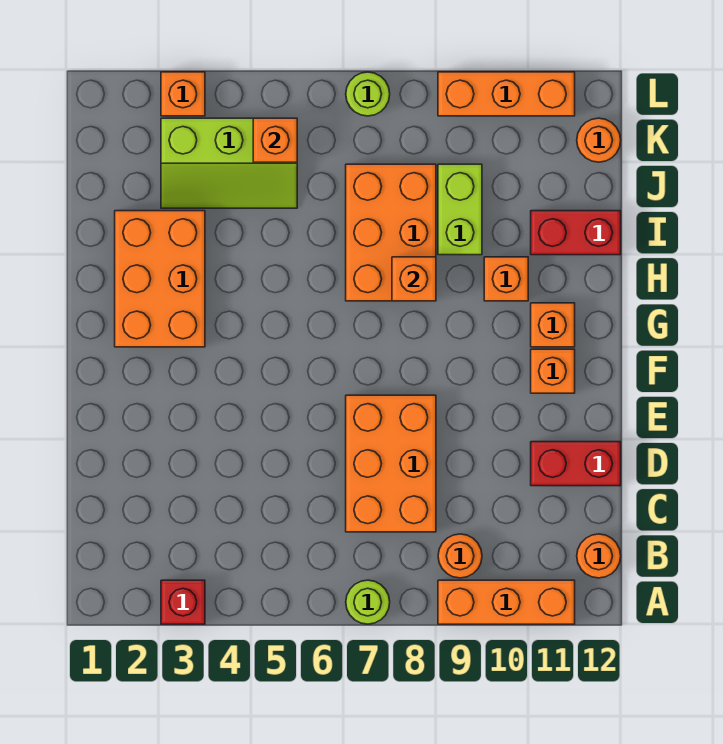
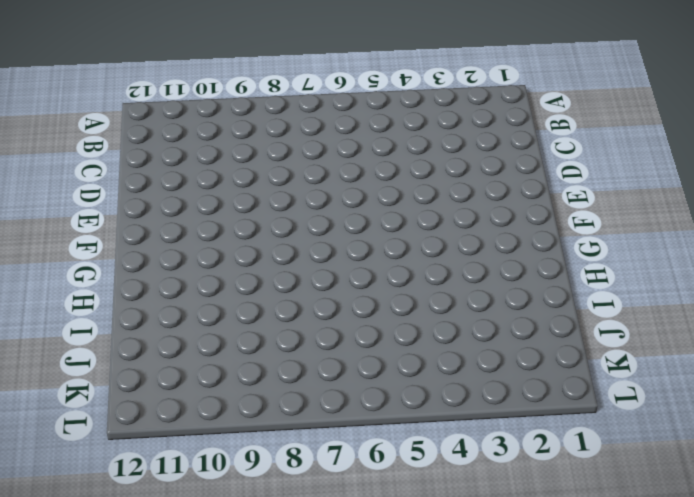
none -> red 1x1 brick [161,580,205,624]
none -> lime 1x1 round brick [346,580,390,624]
none -> orange 1x3 brick [438,580,575,624]

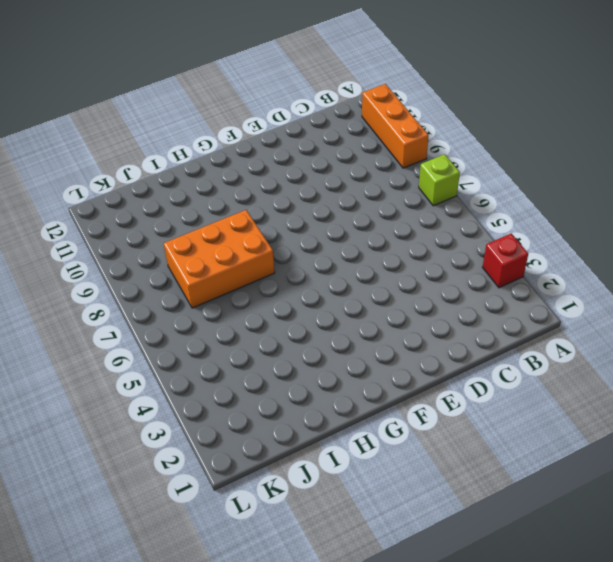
lime 1x1 brick [419,154,460,206] -> lime 1x1 round brick [346,580,390,624]
none -> orange 1x1 round brick [438,534,482,578]
none -> orange 1x1 round brick [577,534,621,578]
none -> orange 2x3 brick [346,395,436,532]

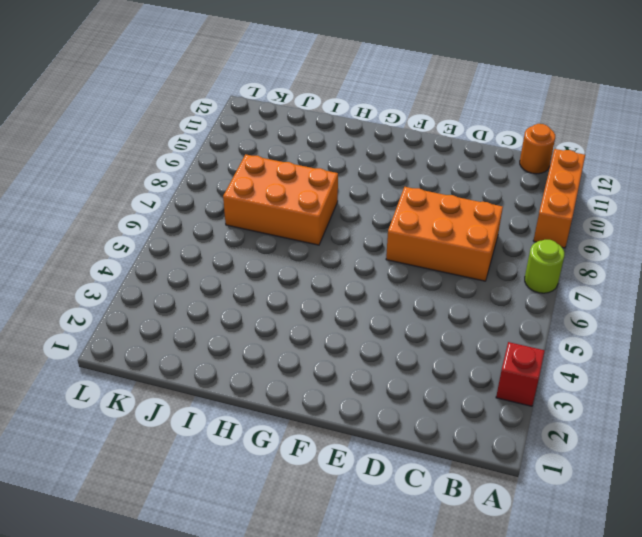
none -> orange 1x1 round brick [438,534,482,578]
none -> red 1x2 brick [531,442,621,486]
none -> orange 1x1 brick [531,349,575,393]

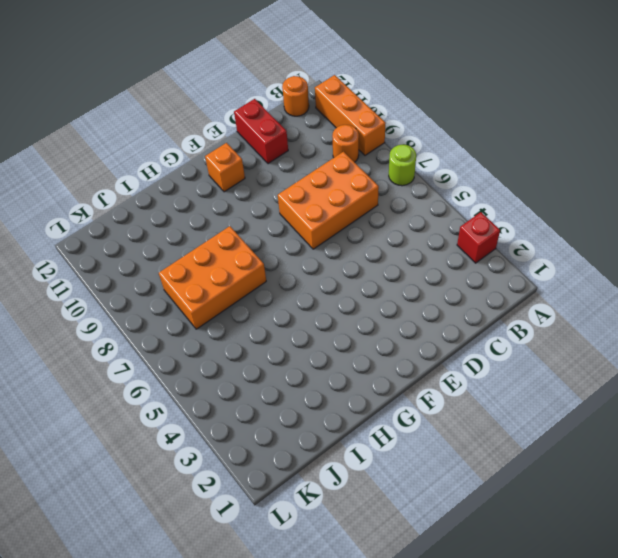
none -> orange 2x3 brick [115,211,205,347]
none -> orange 1x1 brick [531,303,575,347]
none -> orange 1x1 brick [484,257,528,301]

